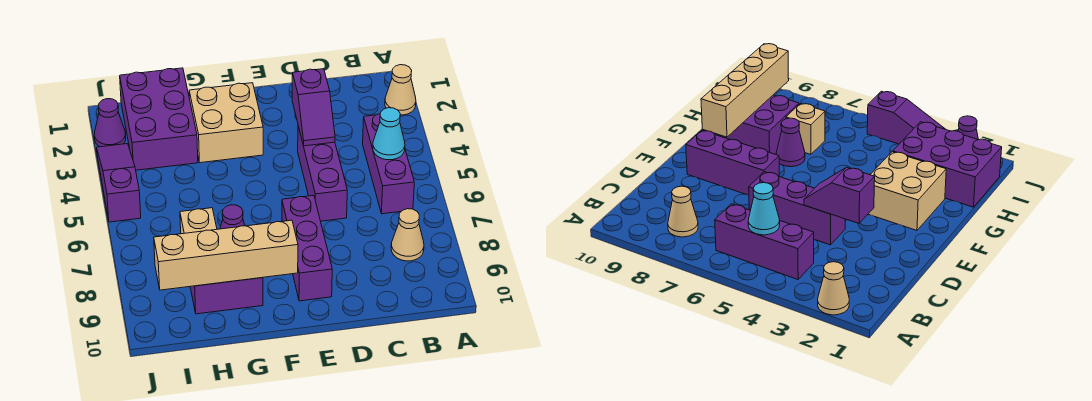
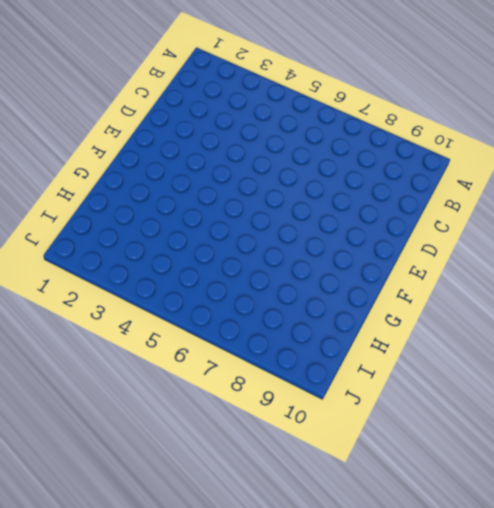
none -> tan 1x1 cone [385,65,416,115]
none -> purple 1x3 brick [363,114,414,214]
none -> tan 1x1 cone [391,209,424,261]

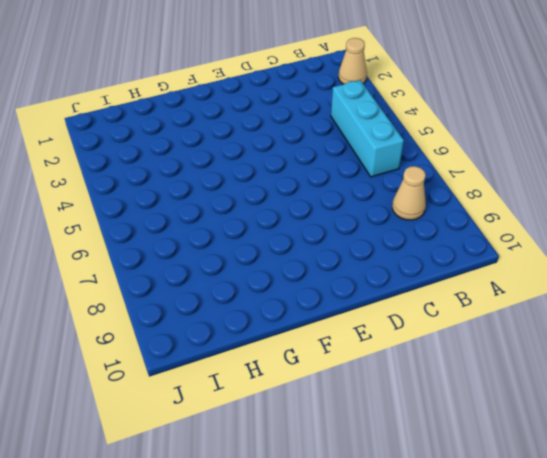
cyan 1x3 brick [331,80,404,177] -> purple 1x3 brick [363,114,414,214]
none -> purple 1x3 brick [298,126,347,221]
none -> purple 1x3 brick [282,195,332,301]
none -> tan 2x2 brick [189,83,263,163]

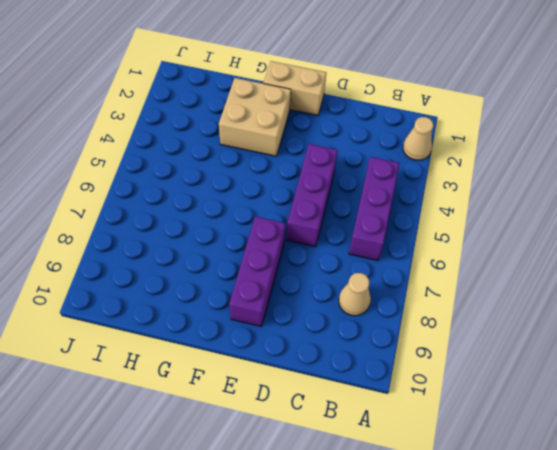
tan 1x2 brick [264,61,326,115] -> none
none -> purple 1x1 cone [220,205,245,229]
none -> purple 2x2 brick [190,278,263,314]
none -> purple 2x3 brick [120,68,198,170]

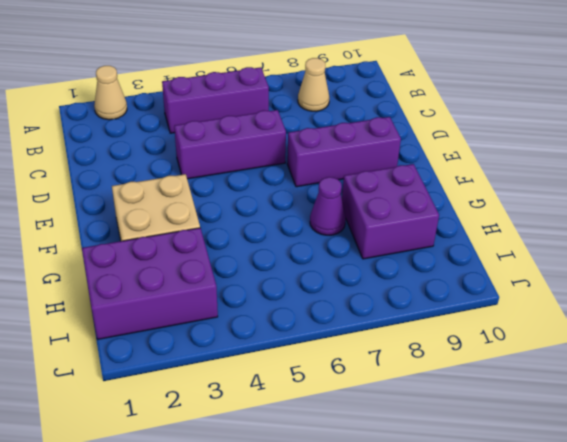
none -> tan 1x1 brick [180,208,217,234]
none -> purple 1x1 cone [94,99,126,147]
none -> purple 1x3 slope [97,144,141,222]

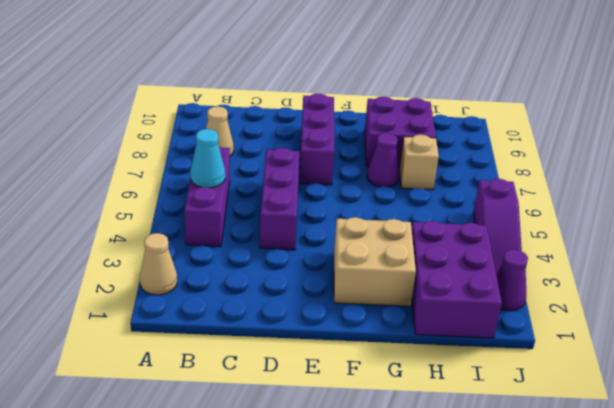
none -> purple 1x2 slope [292,69,335,146]
none -> tan 1x4 brick [154,220,298,290]

